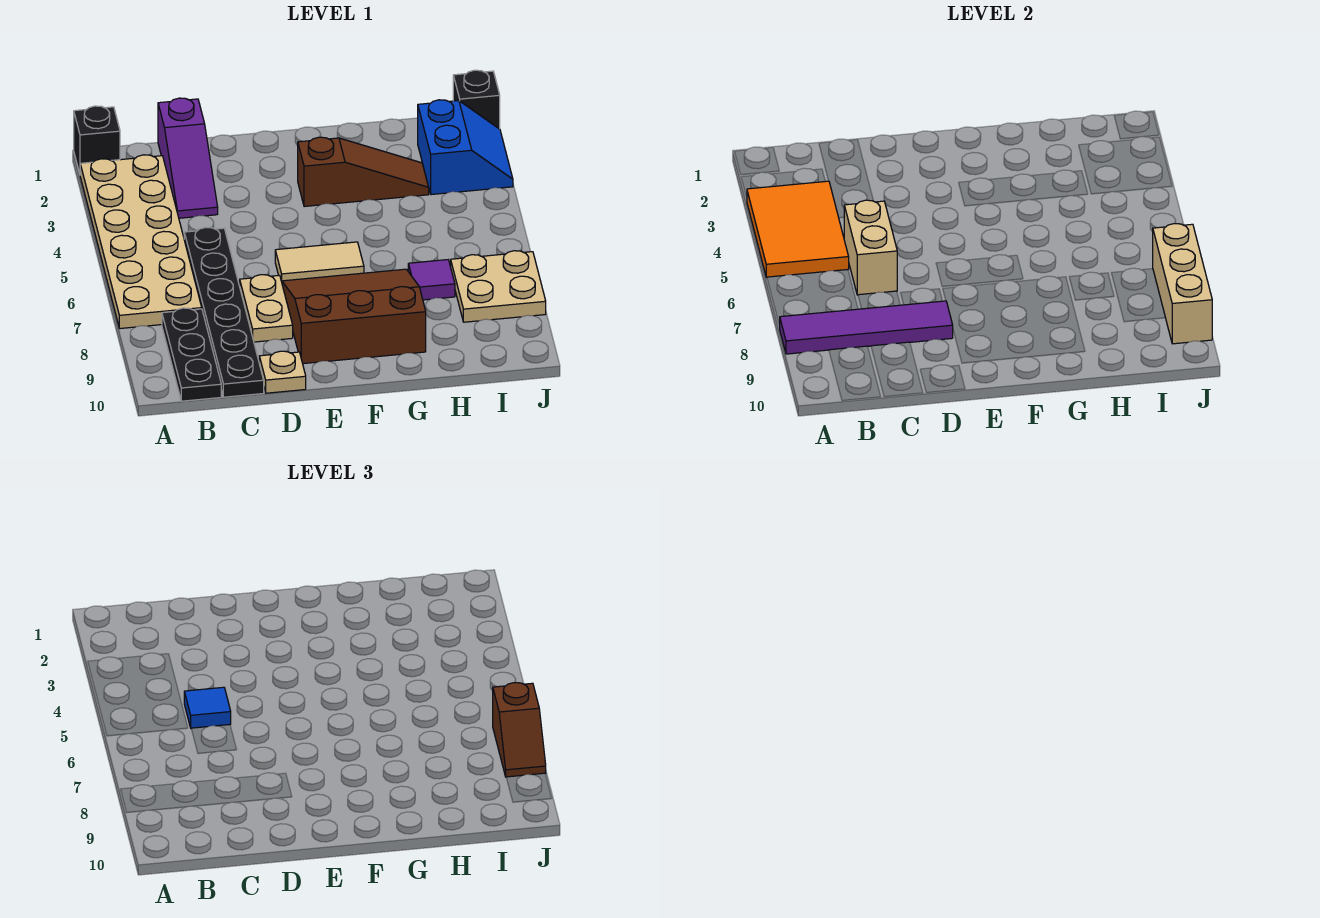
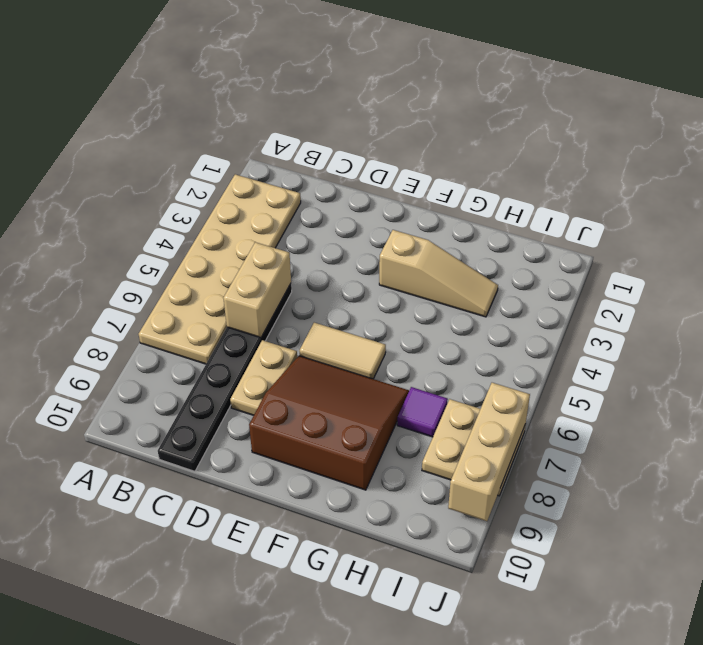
tan 1x3 slope [379,230,498,317] -> brown 1x3 slope [298,137,429,207]
none -> black 1x1 brick [74,106,120,174]
none -> black 1x3 plate [162,308,221,401]
none -> purple 1x3 slope [158,98,218,218]

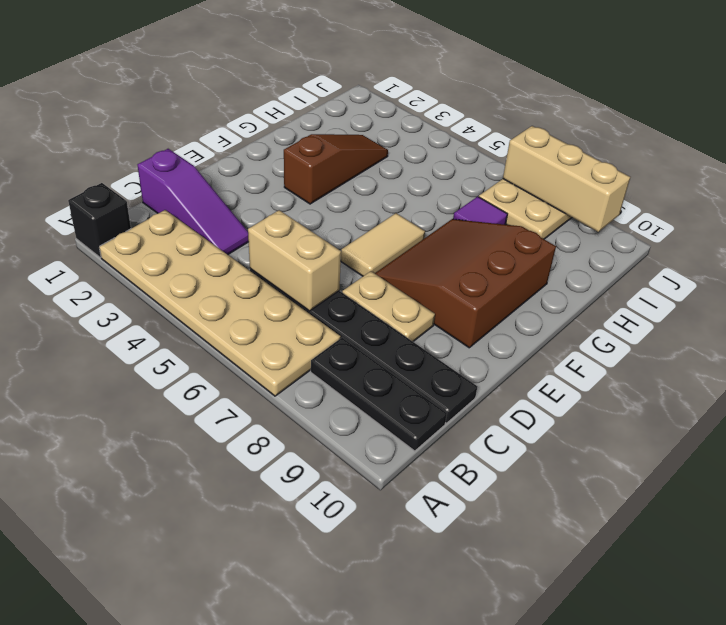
none -> tan 1x1 plate [259,351,306,393]
none -> blue 2x2 slope [418,100,513,195]
none -> black 1x1 brick [453,70,500,129]

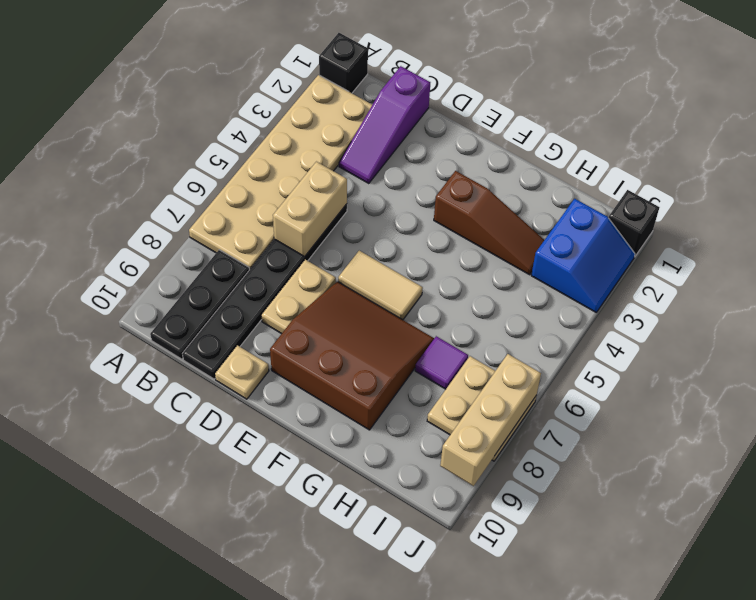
none -> orange 2x3 tile [747,181,849,277]
none -> purple 1x4 tile [780,301,953,354]
none -> blue 1x1 tile [184,687,231,728]

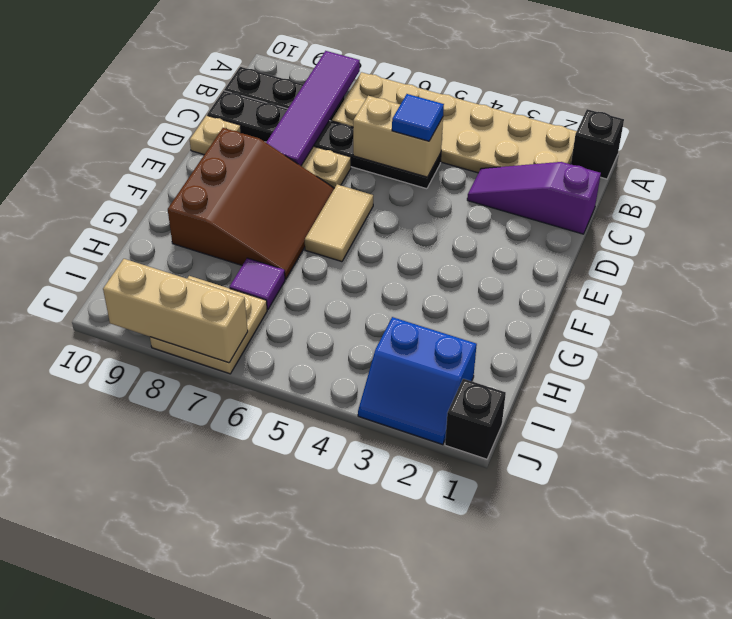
none -> brown 1x3 slope [298,137,429,207]
none -> orange 2x3 tile [747,181,849,277]
none -> brown 1x2 slope [493,683,546,777]

